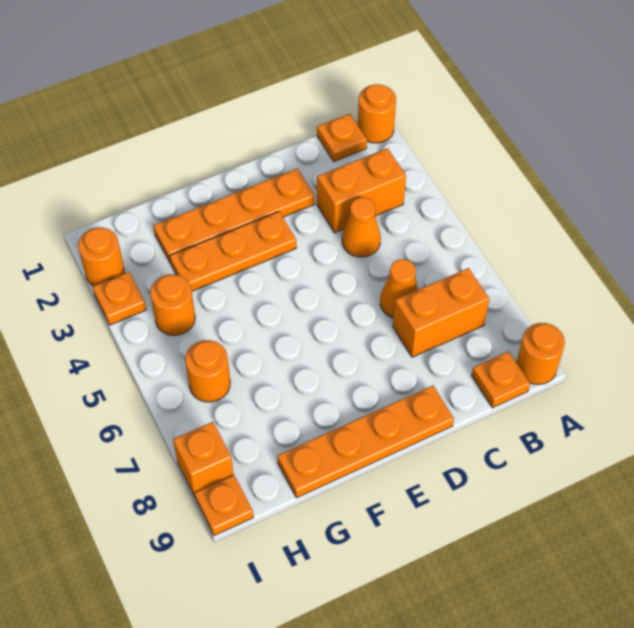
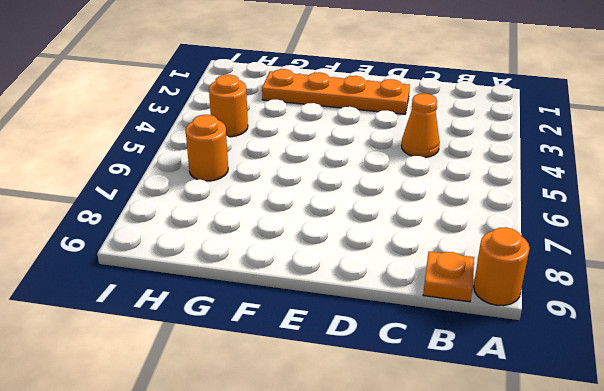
none -> orange 1x1 round brick [358,84,396,143]
none -> orange 1x1 plate [317,114,367,162]
none -> orange 1x2 brick [317,148,406,233]

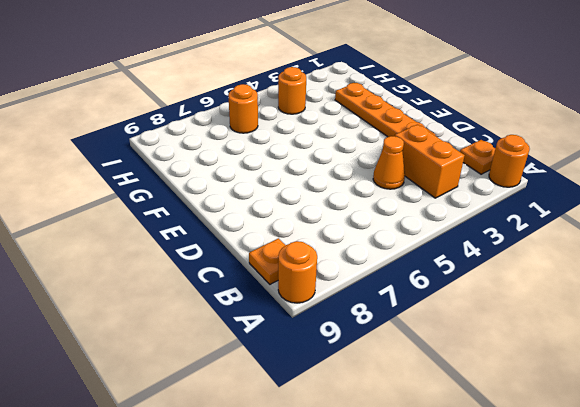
none -> orange 1x2 brick [393,268,489,357]
none -> orange 1x1 cone [380,259,418,318]
none -> orange 1x4 plate [277,386,454,498]

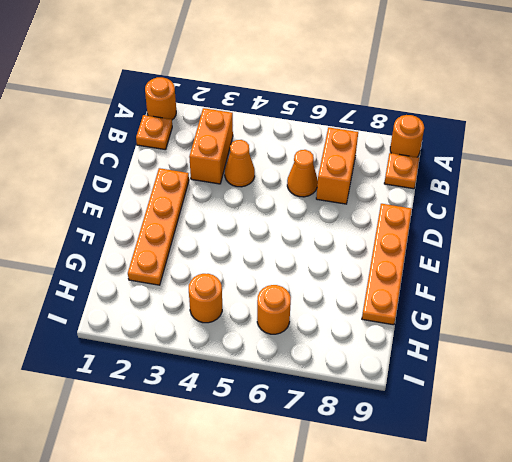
none -> orange 1x3 plate [170,212,296,291]
none -> orange 1x1 round brick [78,228,124,286]
none -> orange 1x1 plate [93,272,146,325]

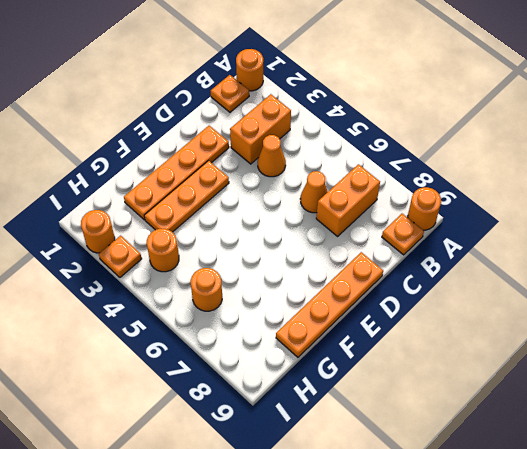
none -> orange 1x1 brick [173,422,234,497]
none -> orange 1x1 plate [195,475,253,536]

